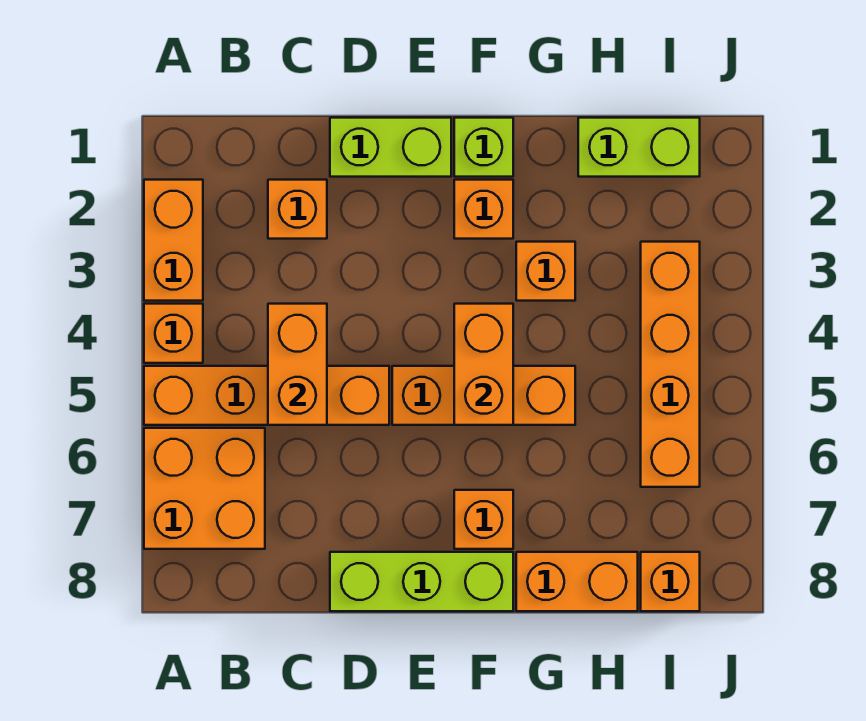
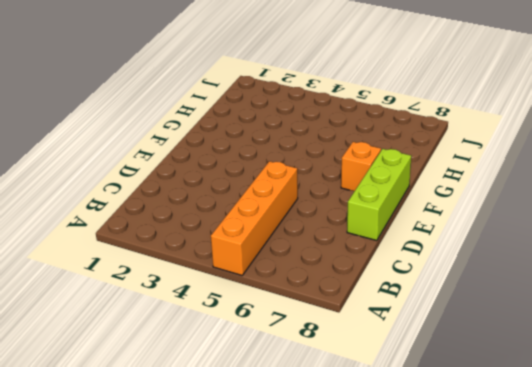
none -> orange 1x2 brick [144,180,203,301]
none -> orange 1x1 brick [144,304,203,363]
none -> orange 2x2 brick [144,428,265,549]

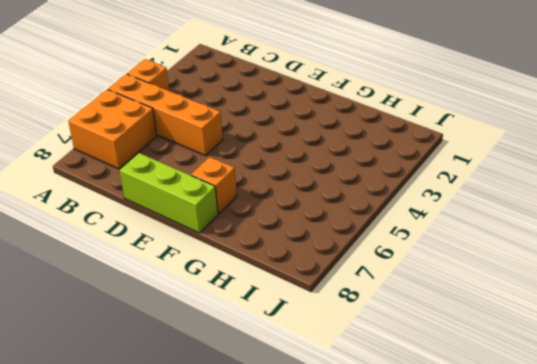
none -> orange 1x2 brick [144,180,203,301]
none -> orange 1x1 brick [268,180,327,239]
none -> lime 1x2 brick [330,118,451,177]

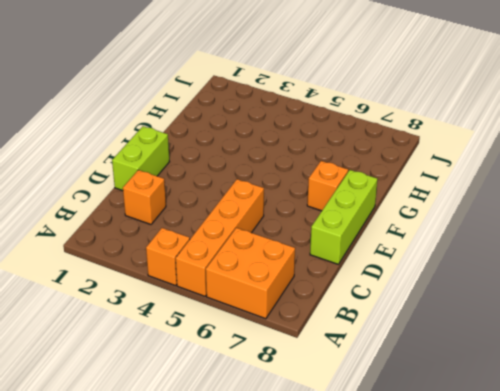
none -> orange 1x2 brick [144,180,203,301]
none -> orange 1x3 brick [392,366,575,425]
none -> lime 1x1 brick [454,118,513,177]

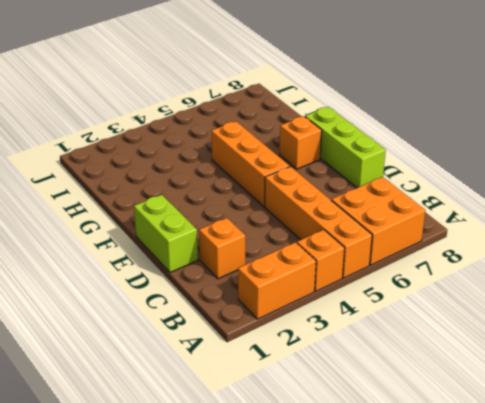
none -> lime 1x1 brick [454,118,513,177]
none -> orange 1x1 brick [454,180,513,239]
none -> orange 1x1 brick [516,242,575,301]

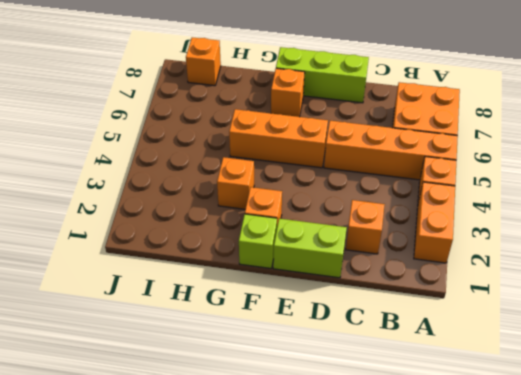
none -> orange 1x2 brick [516,552,638,611]
none -> lime 1x2 brick [578,118,700,177]
none -> orange 1x4 brick [641,242,700,487]

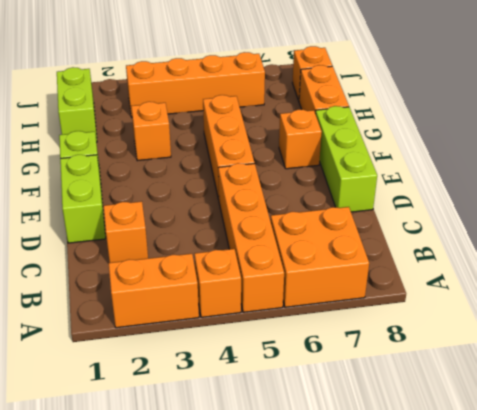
none -> orange 1x1 brick [454,180,513,239]
none -> orange 1x2 brick [268,304,327,425]
none -> orange 1x2 brick [454,304,513,425]

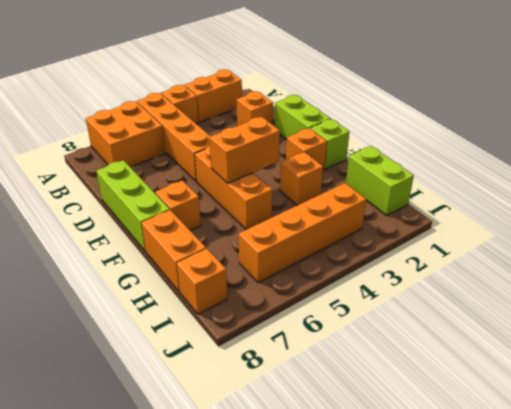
none -> orange 1x2 brick [268,304,327,425]

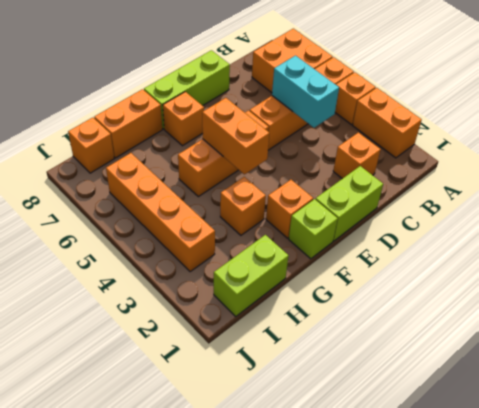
cyan 1x2 brick [272,56,339,128] -> orange 1x2 brick [268,304,327,425]

